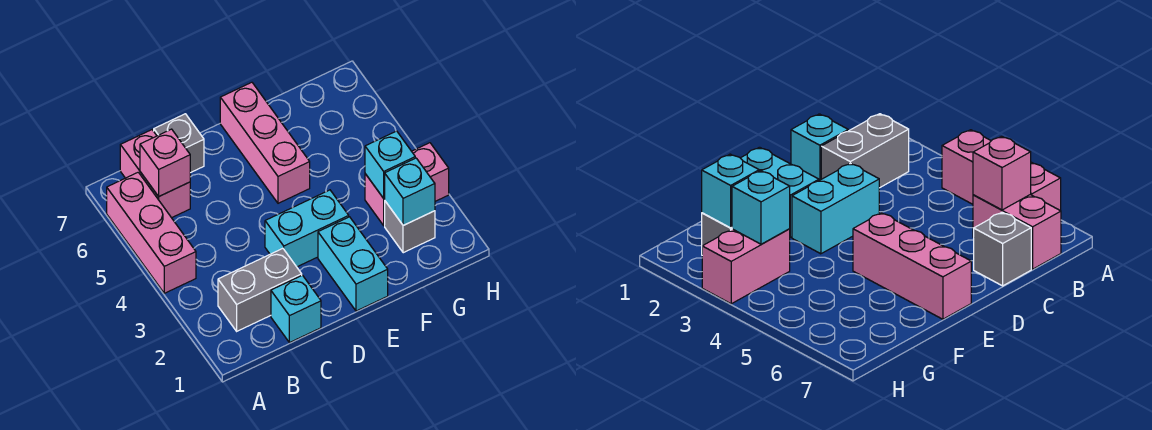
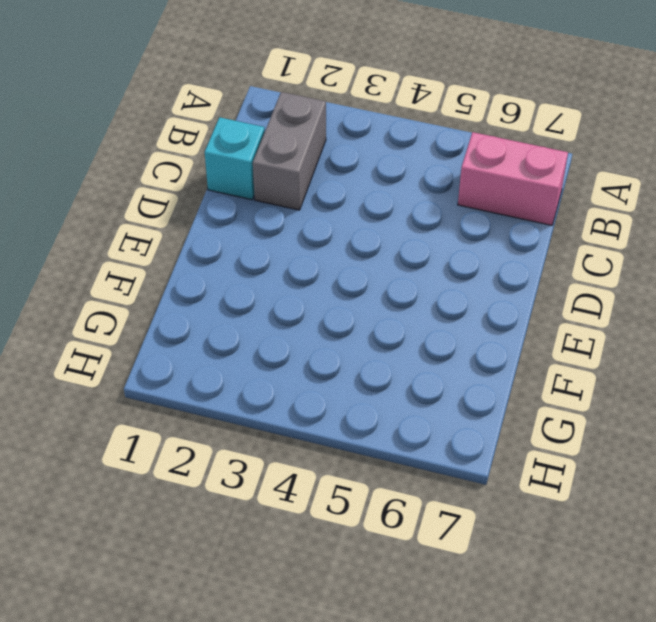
none -> pink 1x3 brick [107,172,196,293]
none -> grey 1x1 brick [154,114,204,173]
none -> cyan 1x2 brick [265,190,349,267]

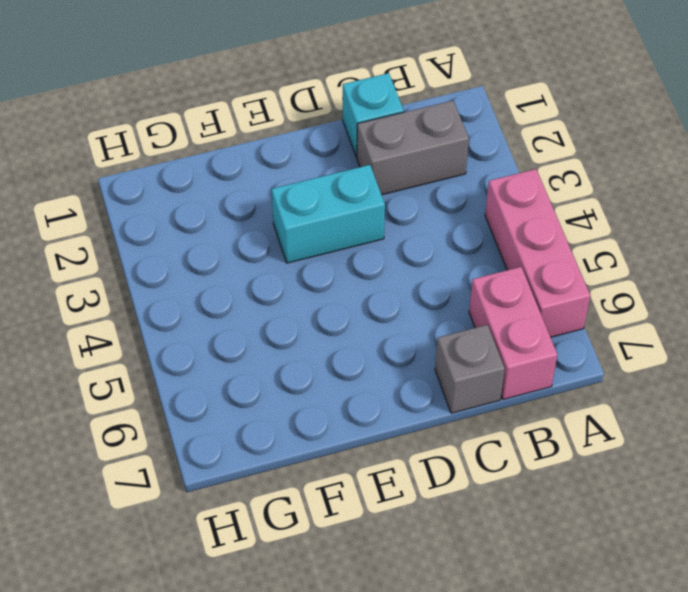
none -> cyan 1x2 brick [318,217,388,311]
none -> pink 1x3 brick [220,82,310,203]
none -> grey 1x1 brick [385,201,435,253]

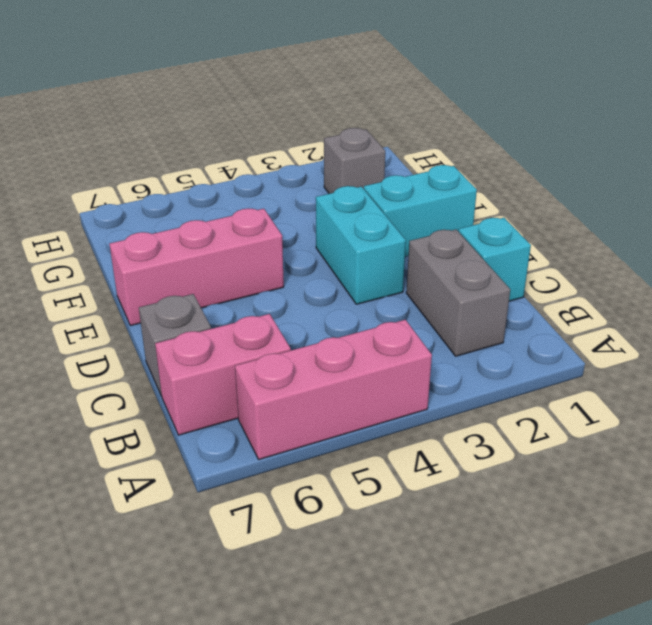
none -> pink 1x2 brick [365,143,449,226]
none -> pink 1x1 brick [140,129,190,196]
none -> cyan 1x1 brick [385,158,435,225]

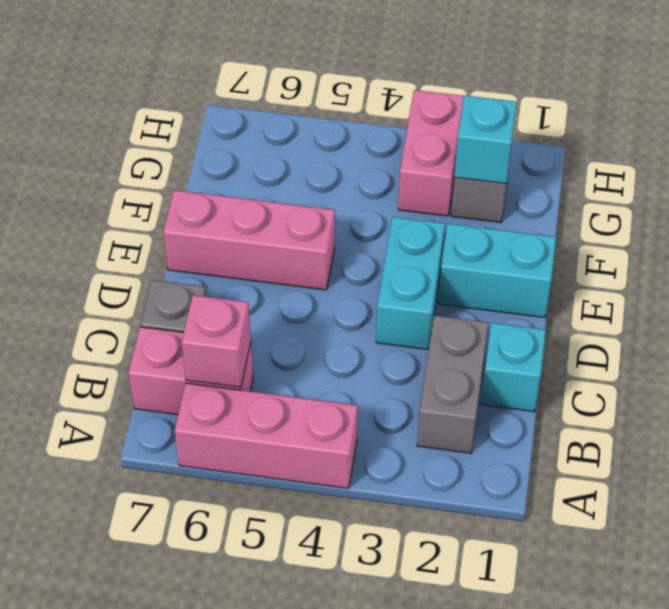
none -> cyan 1x1 brick [365,131,415,198]

